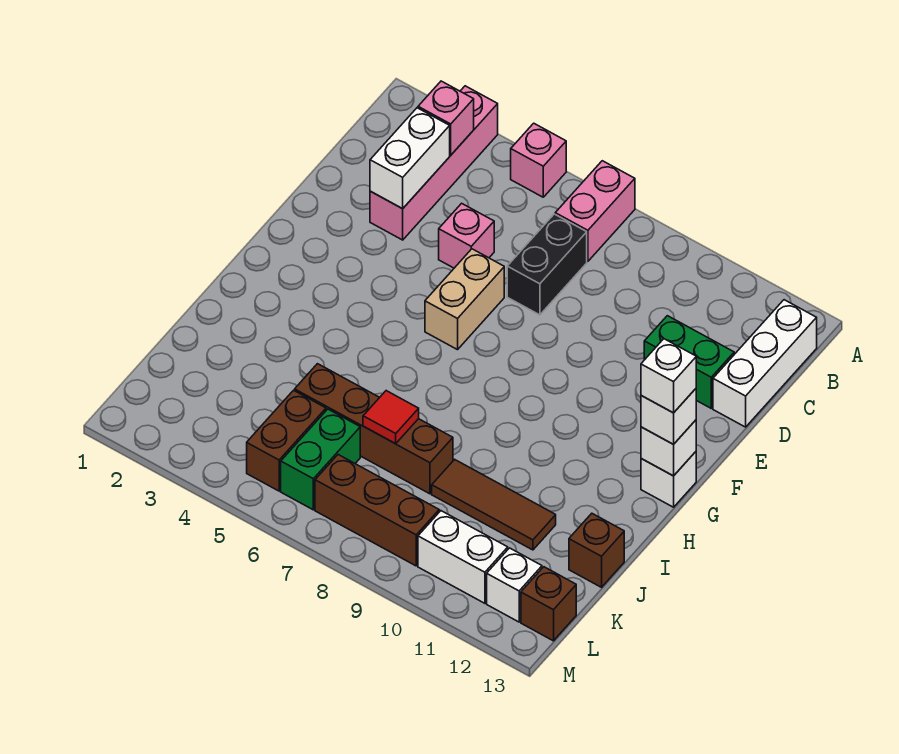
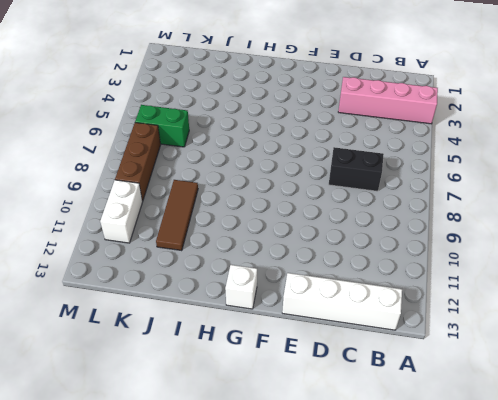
white 1x4 brick [282,273,402,330] -> white 1x3 brick [713,300,817,427]
none -> pink 1x1 brick [511,123,566,197]
none -> pink 1x2 brick [555,161,635,261]
none -> pink 1x1 brick [439,203,494,268]

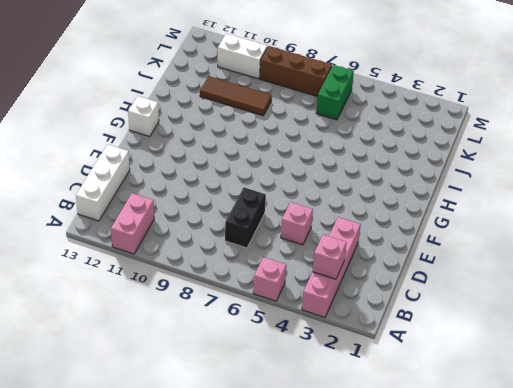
pink 1x2 brick [111,193,154,254] -> pink 1x2 brick moved to [555,161,635,261]
none -> green 1x2 brick [644,316,734,408]
none -> tan 1x2 brick [425,249,504,350]
none -> brown 1x4 brick [295,364,453,494]

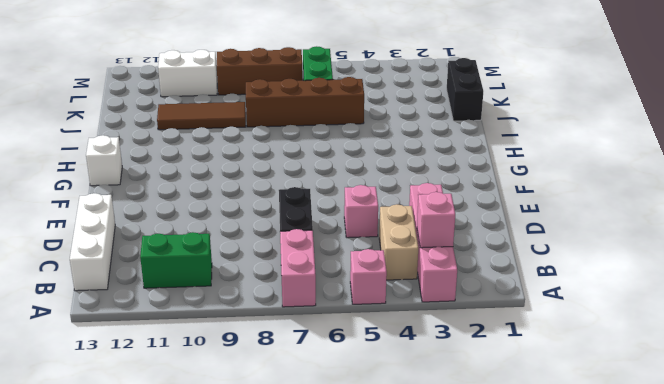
tan 1x2 brick [379,204,418,280] -> tan 1x2 brick moved to [425,249,504,350]
green 1x2 brick [140,232,212,288] -> green 1x2 brick moved to [644,316,734,408]
black 1x2 brick [447,58,483,121] -> none
none -> brown 1x1 brick [569,514,624,587]
none -> brown 1x2 brick [247,390,326,491]
none -> white 1x1 brick [487,548,542,622]

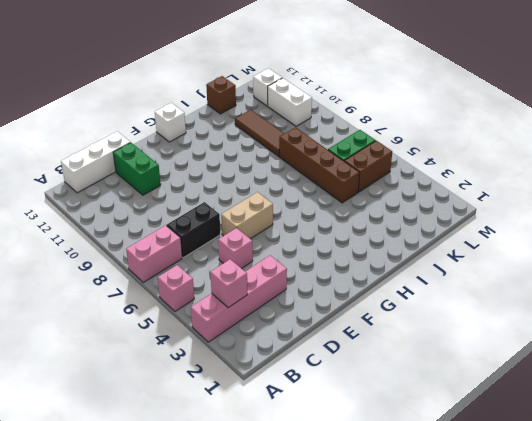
none -> brown 1x3 brick [315,455,439,566]
none -> brown 1x1 brick [521,567,576,641]
none -> white 1x2 brick [370,108,450,209]

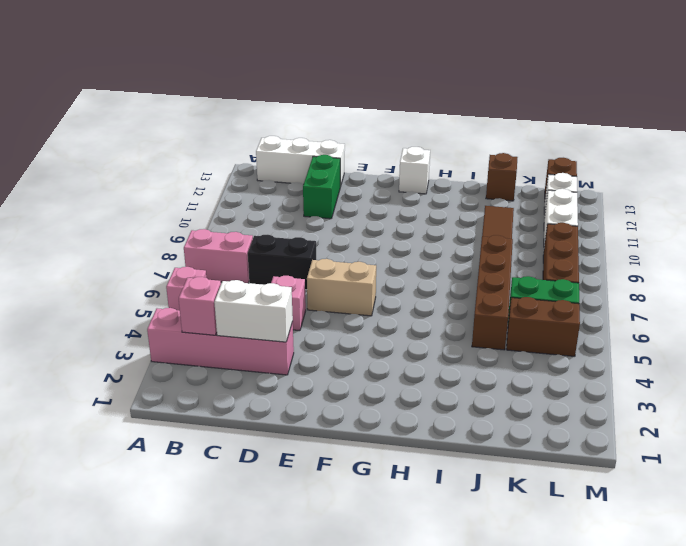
none -> white 1x1 brick [641,420,696,476]
none -> red 1x1 tile [363,391,419,444]
none -> white 1x1 brick [641,389,696,444]

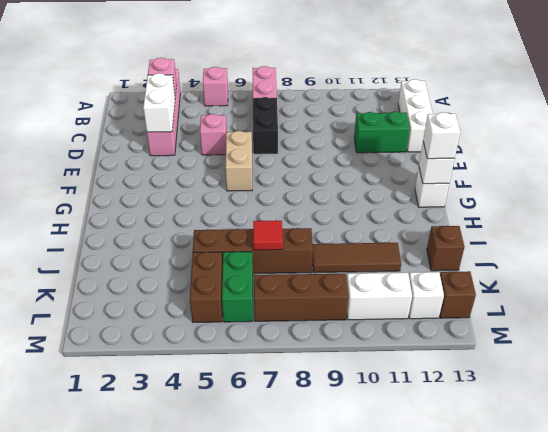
none -> white 1x1 brick [641,339,696,413]

